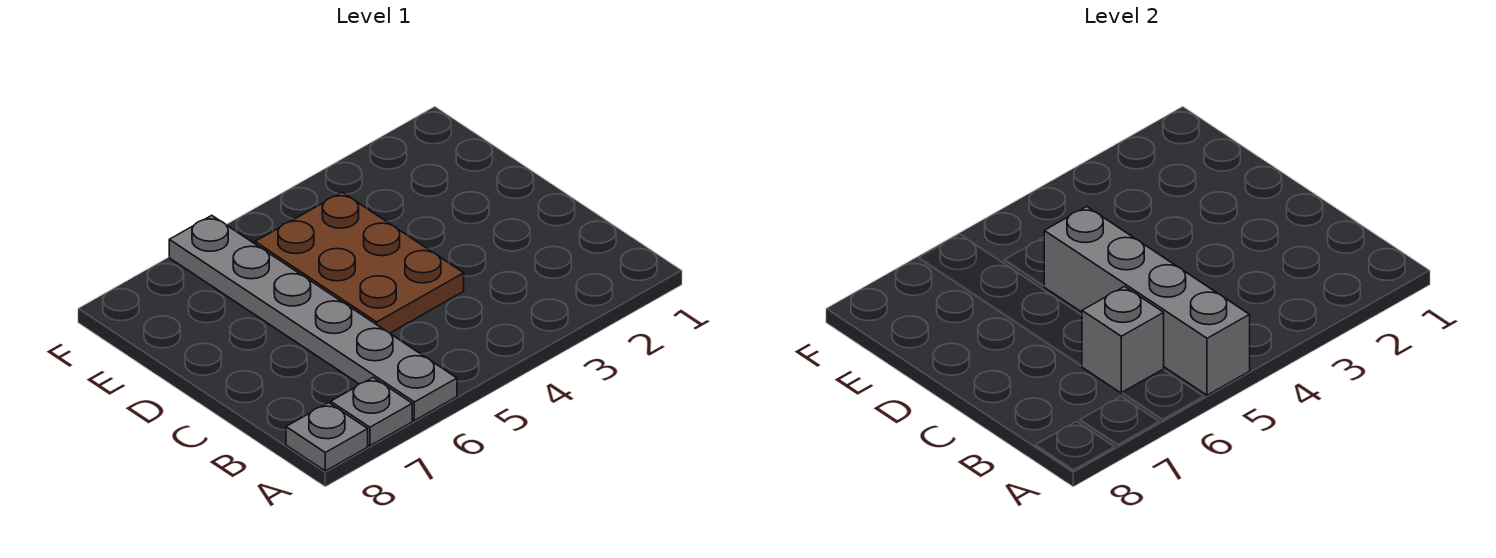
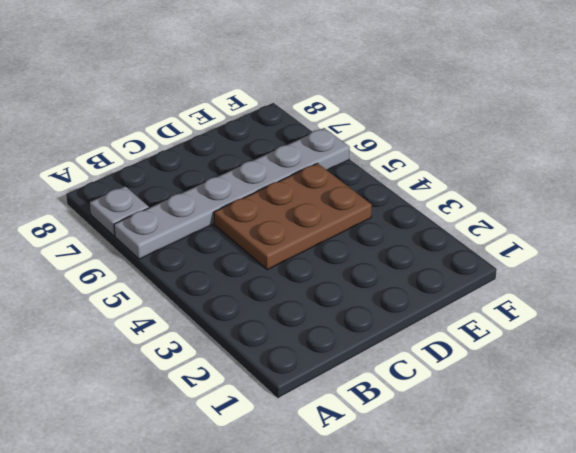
none -> grey 1x1 plate [286,403,368,471]
none -> grey 1x4 brick [1044,207,1250,395]

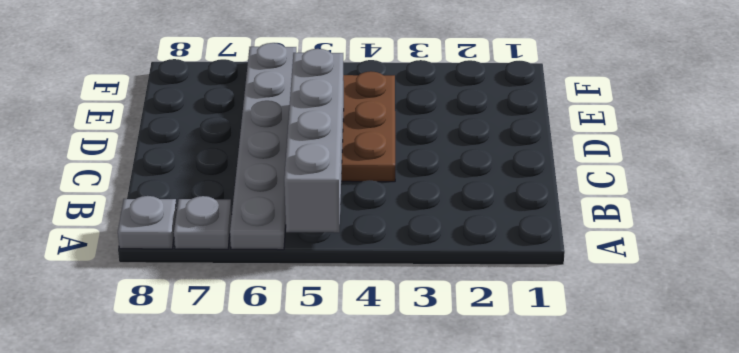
none -> grey 1x1 brick [1082,287,1164,393]

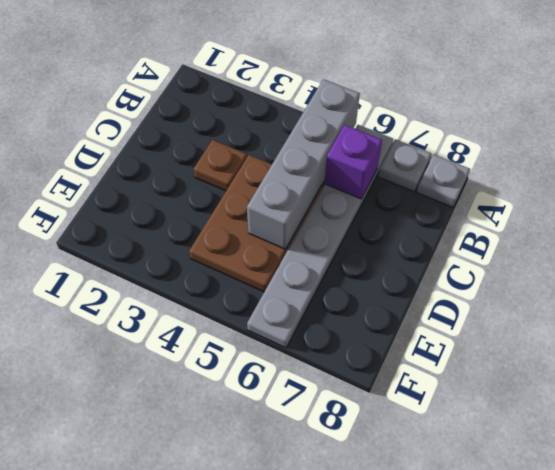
purple 1x1 brick [325,125,382,199] -> grey 1x1 brick [1082,287,1164,393]
brown 1x1 plate [194,140,247,191] -> none

